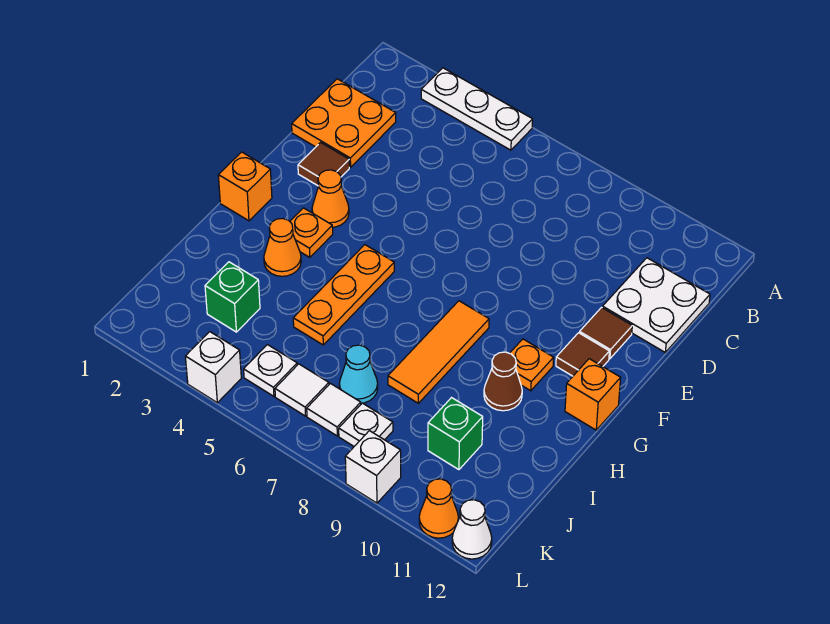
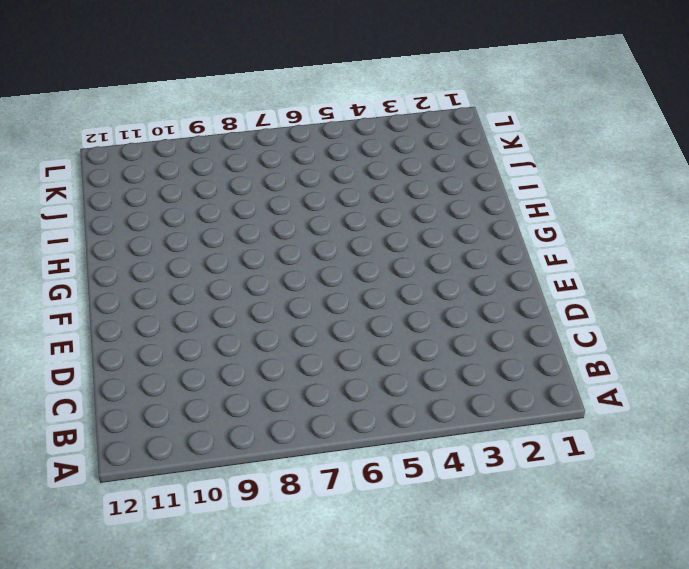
none -> white 1x3 plate [421,68,533,150]
none -> orange 2x2 plate [292,79,396,167]
none -> white 2x2 plate [602,258,710,352]

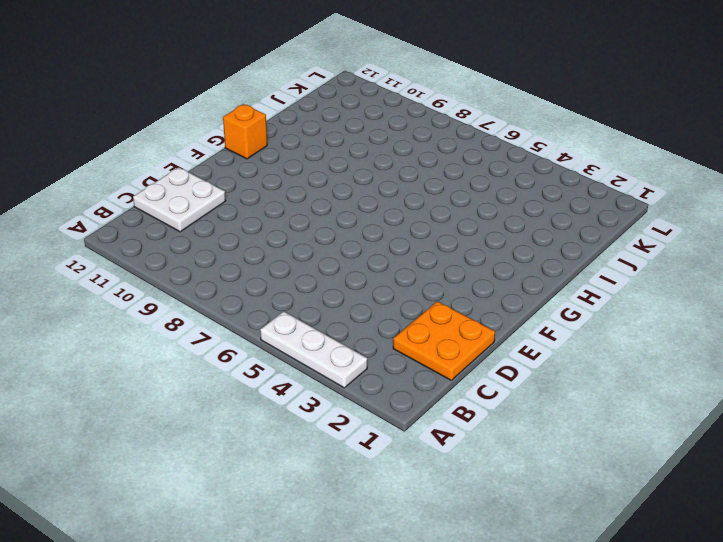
none -> brown 1x1 tile [298,143,349,186]
none -> brown 1x1 tile [580,308,632,359]
none -> orange 1x1 cone [312,170,349,227]

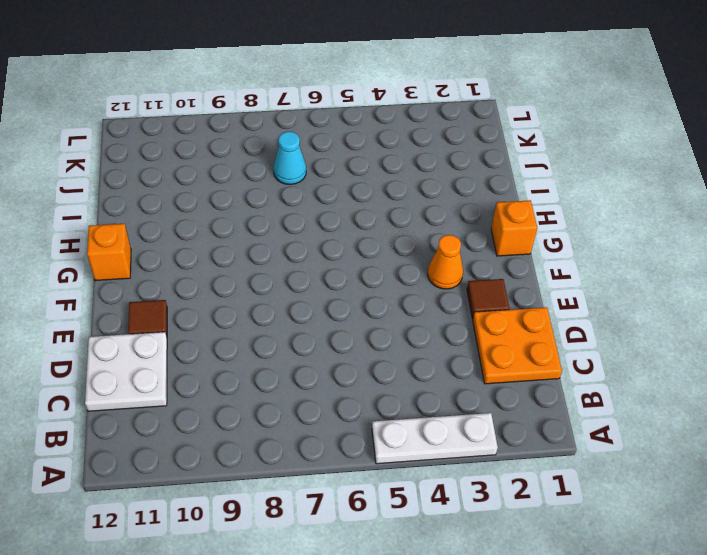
none -> brown 1x1 tile [556,333,609,376]
none -> orange 1x1 plate [290,208,333,257]
none -> orange 1x3 plate [293,245,394,345]

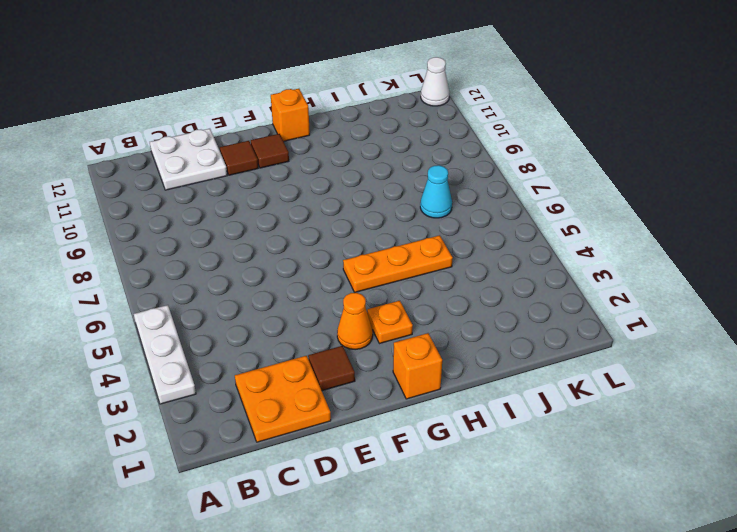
none -> orange 1x3 tile [388,301,489,403]
none -> orange 1x1 plate [510,339,554,391]
none -> orange 1x1 cone [264,218,301,276]

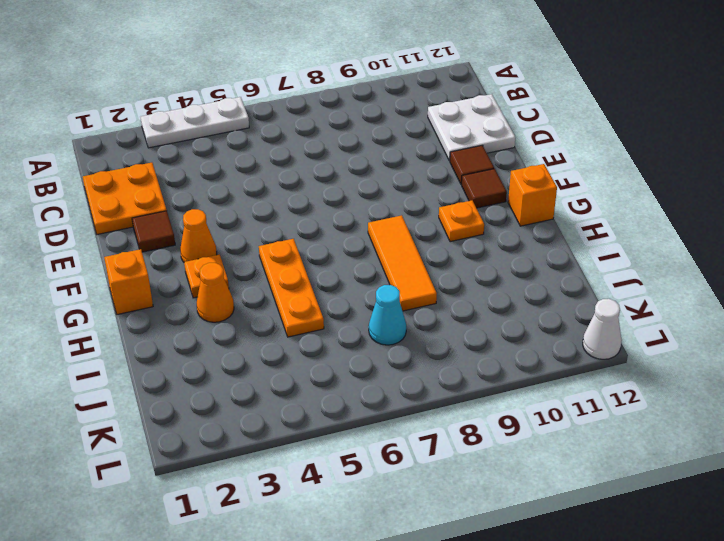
none -> brown 1x1 cone [484,352,522,411]
none -> green 1x1 brick [205,262,260,332]
none -> green 1x1 brick [428,398,483,470]

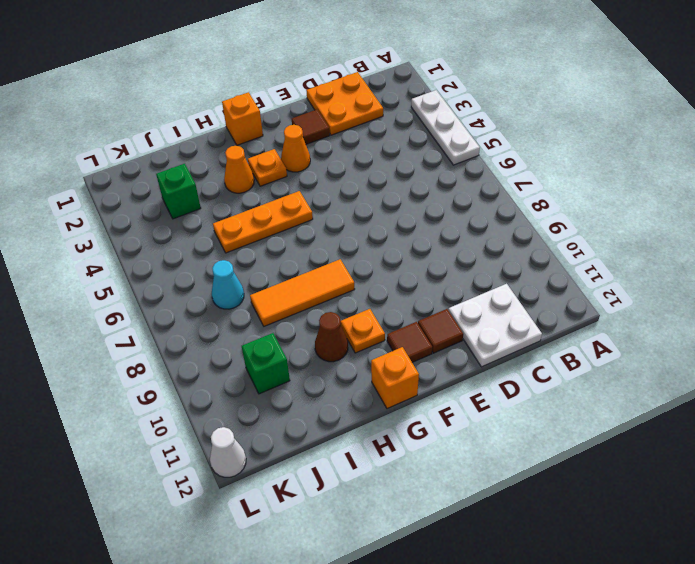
none -> white 1x1 plate [244,345,297,396]
none -> white 1x1 tile [275,364,329,416]
none -> white 1x1 tile [307,384,361,436]

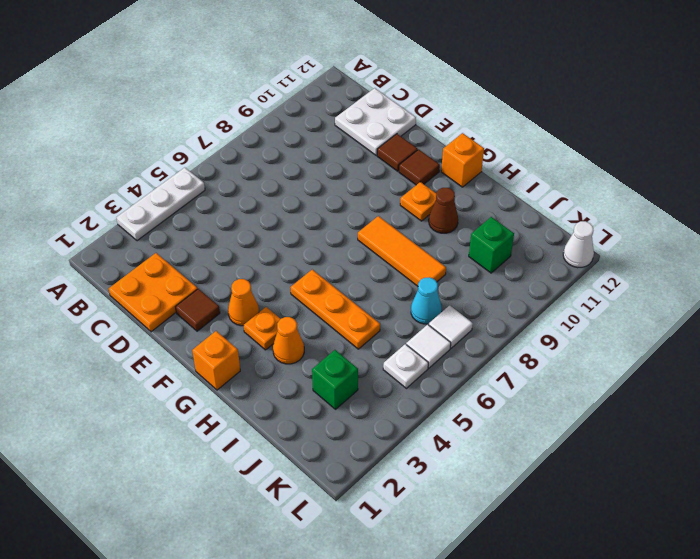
none -> white 1x1 plate [339,403,393,446]
none -> white 1x1 brick [185,332,241,403]
none -> white 1x1 brick [345,431,401,503]

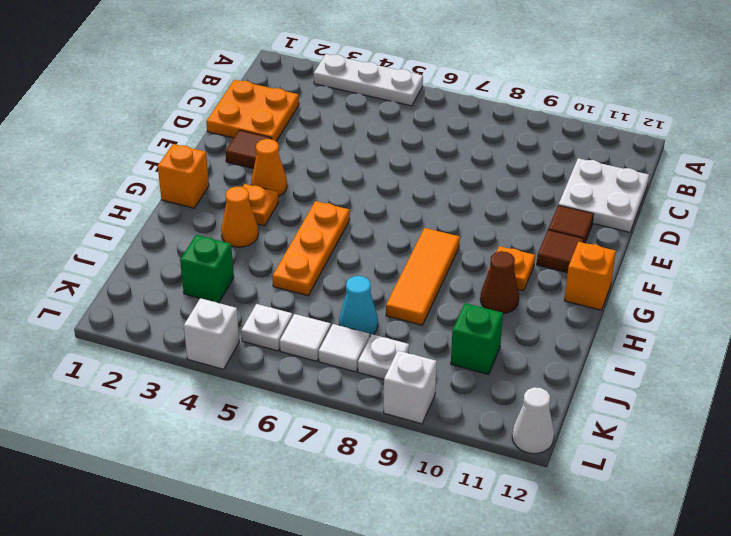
none -> orange 1x1 cone [419,479,458,538]

